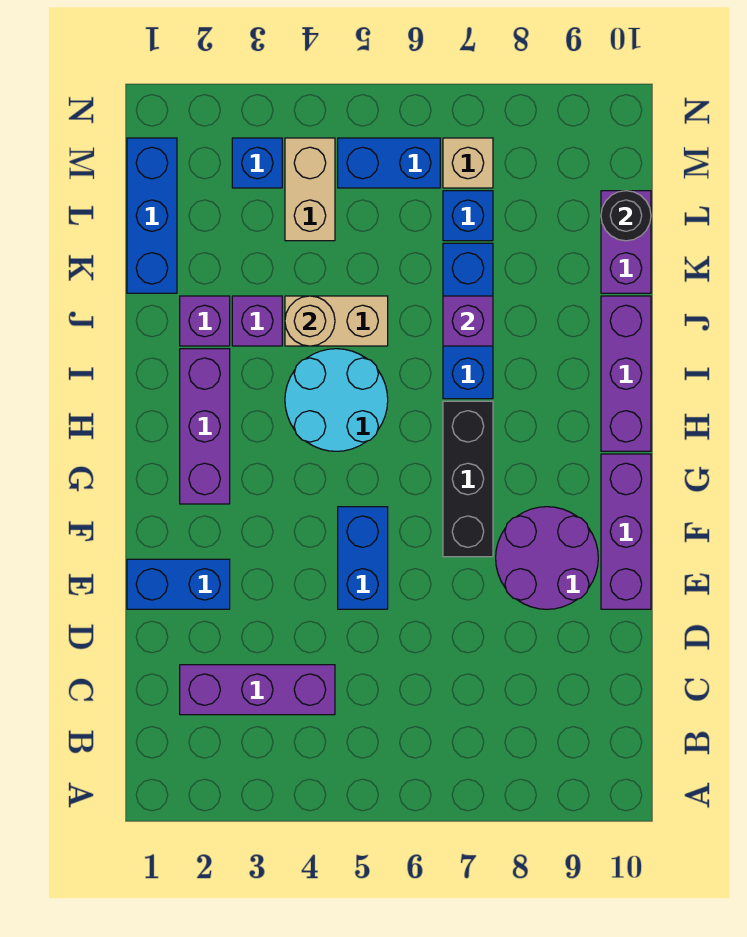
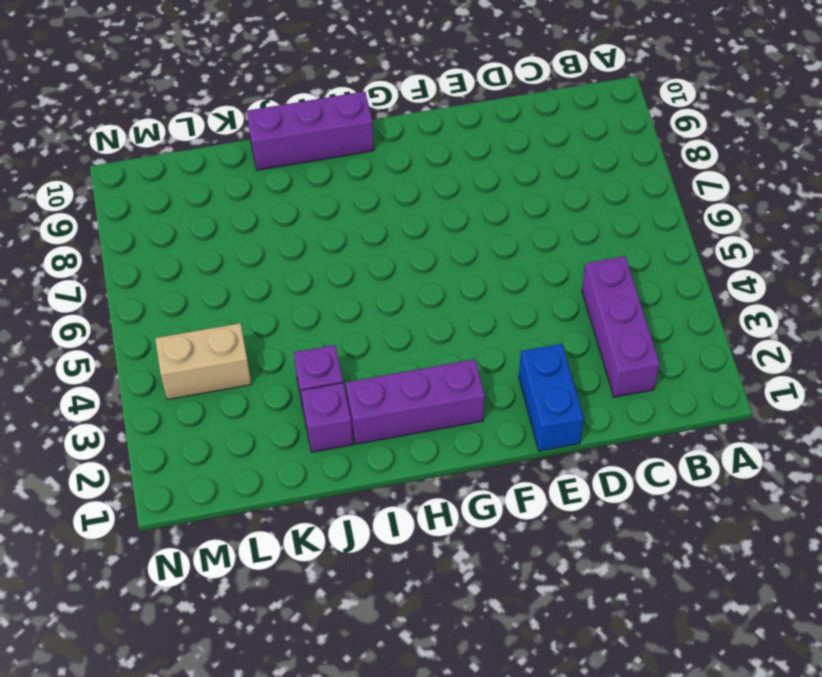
none -> blue 1x2 brick [338,507,388,609]
none -> purple 2x2 round brick [496,507,598,609]
none -> purple 1x3 brick [601,454,651,609]

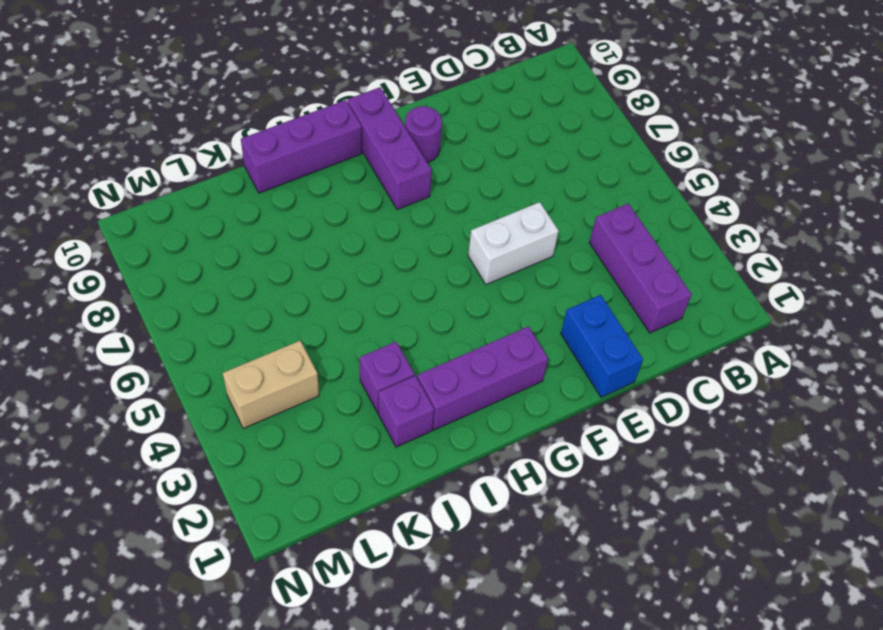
white 1x2 brick [468,202,559,285] -> blue 1x2 brick [338,507,388,609]
purple 1x1 round brick [405,106,442,162] -> purple 2x2 round brick [496,507,598,609]
purple 1x3 brick [347,87,432,210] -> purple 1x3 brick turned to [601,454,651,609]
none -> black 1x3 brick [443,401,493,557]
none -> cyan 2x2 round brick [285,349,388,451]
none -> blue 1x3 brick [443,243,493,399]

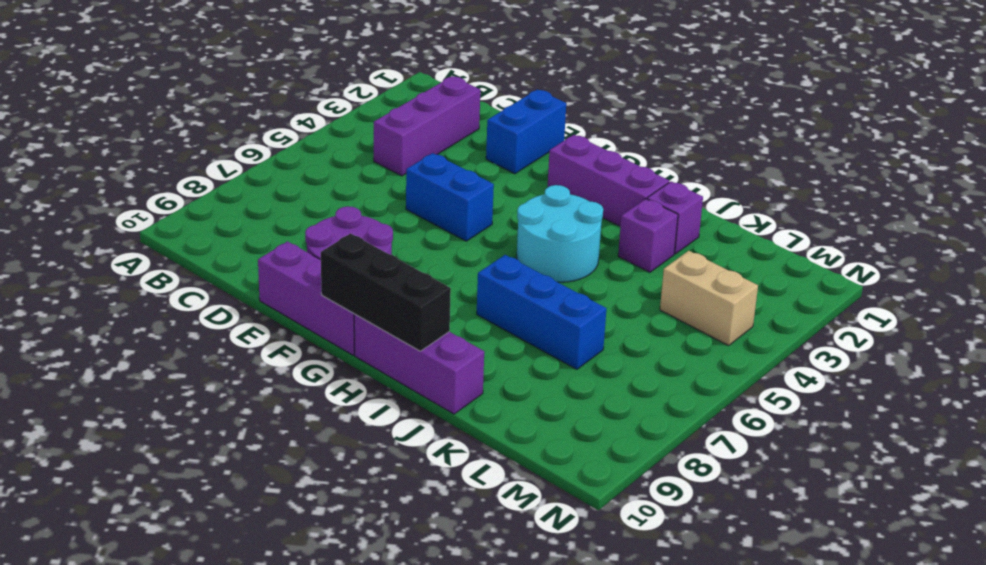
black 1x3 brick [321,233,451,351] -> black 1x3 brick moved to [443,401,493,557]
none -> tan 1x2 brick [285,296,388,346]
none -> blue 1x3 brick [127,138,177,293]
none -> purple 1x2 brick [601,191,651,293]

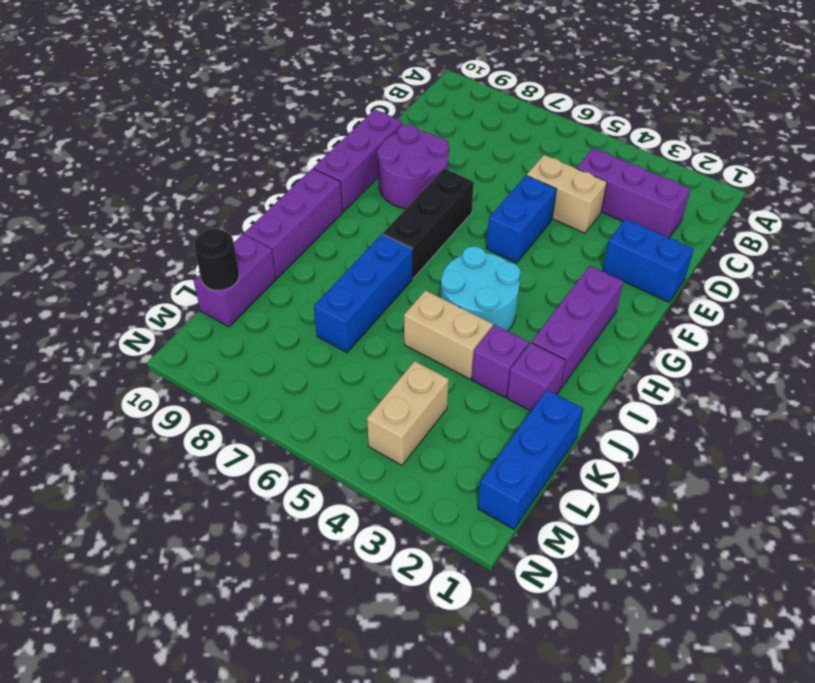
tan 1x2 brick [527,155,607,233] -> none
none -> blue 1x1 brick [443,191,493,241]
none -> blue 1x1 brick [232,138,282,188]
none -> blue 1x2 brick [338,138,440,188]

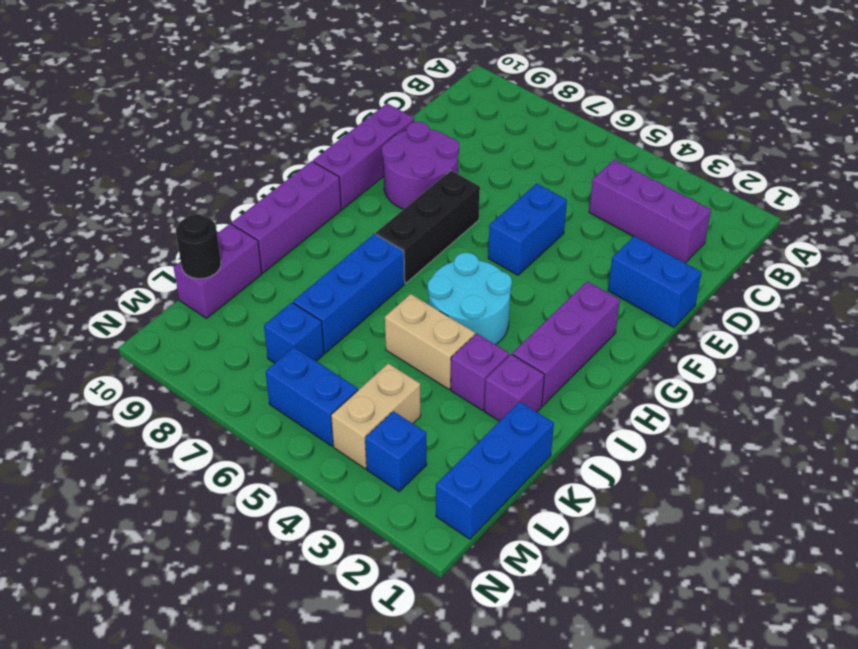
none -> tan 1x1 brick [443,138,493,188]
none -> tan 1x1 round brick [285,296,335,346]
none -> purple 1x1 brick [443,296,493,346]

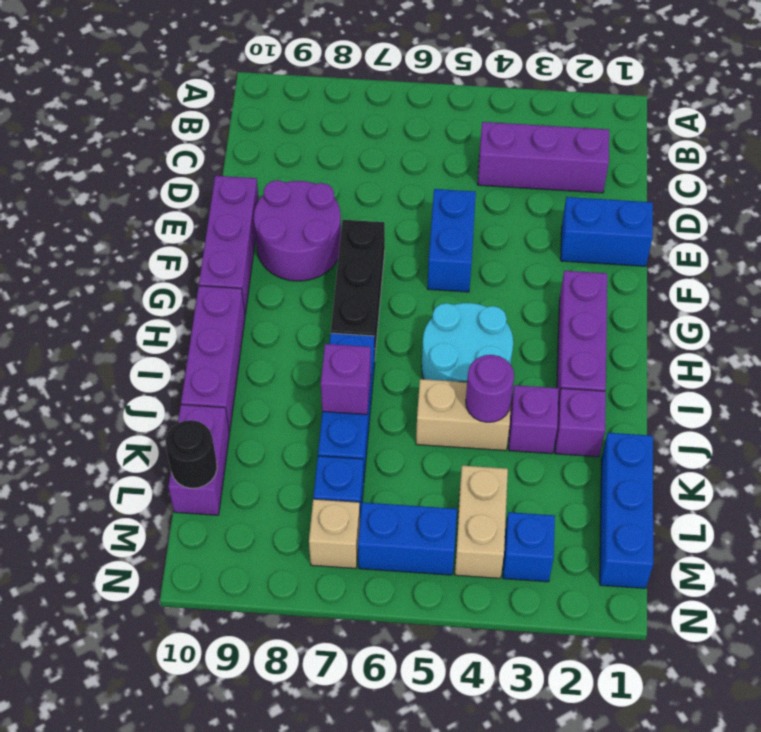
purple 1x1 round brick [466,355,514,422] -> tan 1x1 round brick [285,296,335,346]

